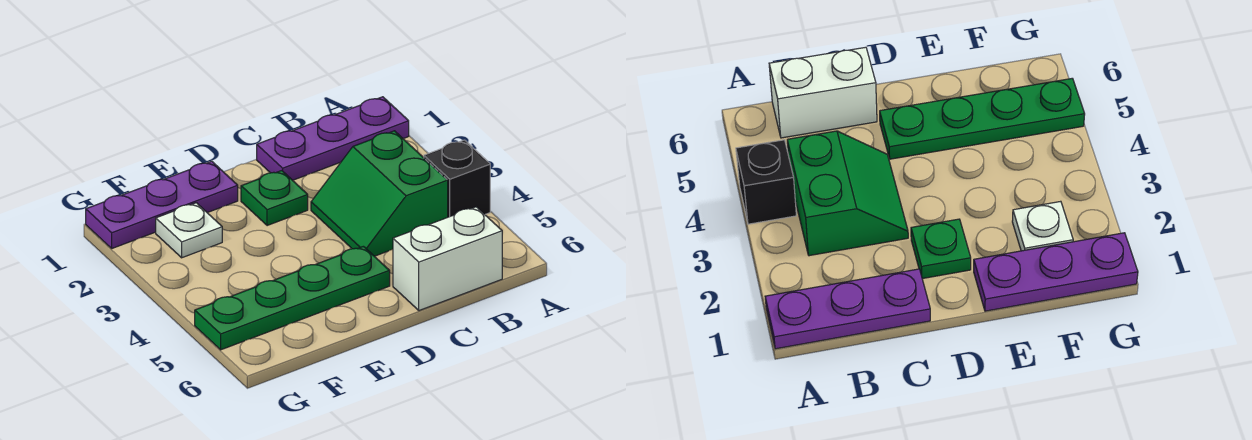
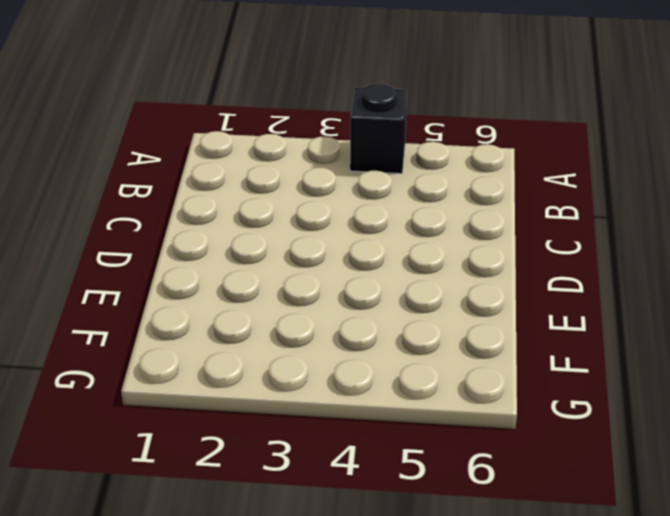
none -> purple 1x3 plate [257,97,409,180]
none -> green 2x2 slope [311,131,448,256]

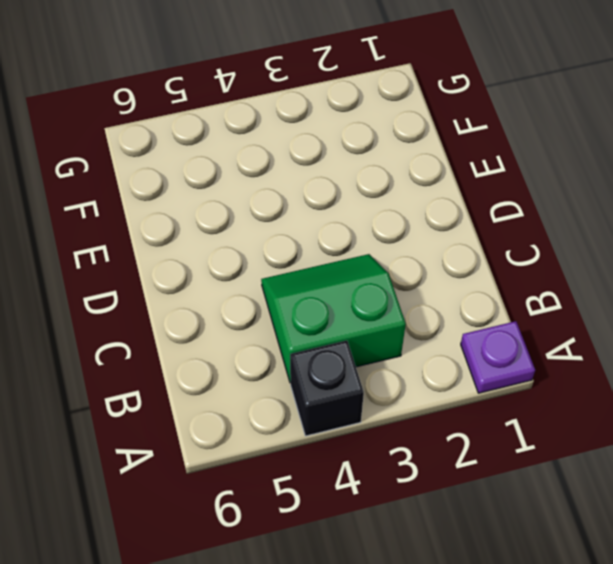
purple 1x1 plate [461,321,535,393] -> purple 1x3 plate [257,97,409,180]
none -> white 1x2 brick [393,207,502,311]
none -> green 1x1 plate [241,171,308,226]

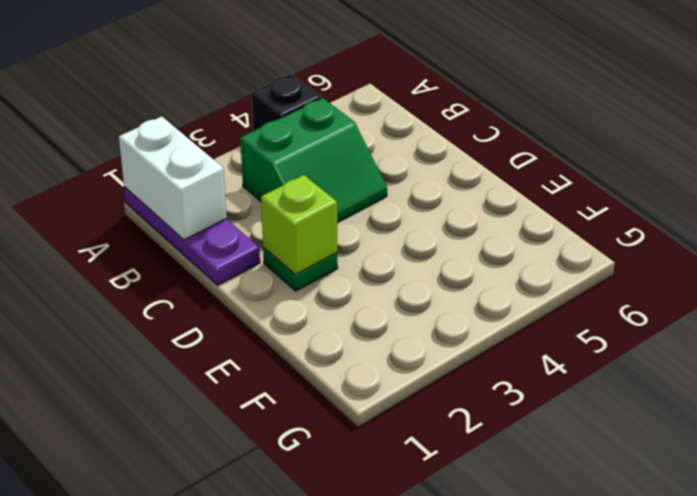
white 1x2 brick [119,116,227,240] -> white 1x2 brick moved to [393,207,502,311]
lime 1x1 brick [261,175,337,275] -> none
none -> green 1x4 plate [195,246,390,350]
none -> purple 1x3 plate [86,161,238,248]

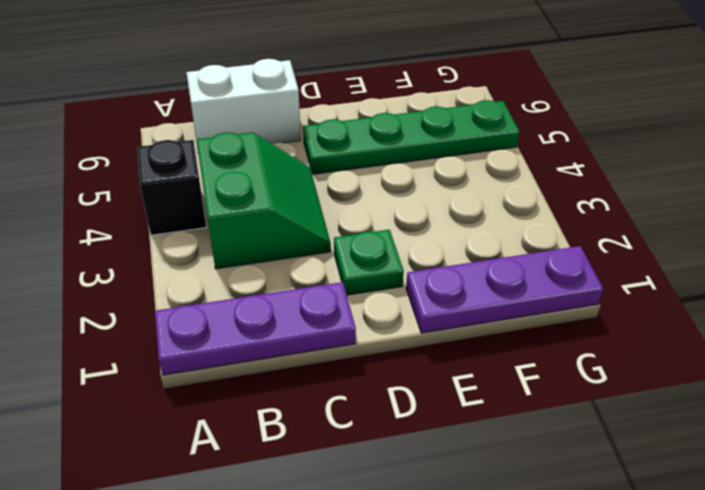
none -> white 1x1 plate [156,203,222,258]

